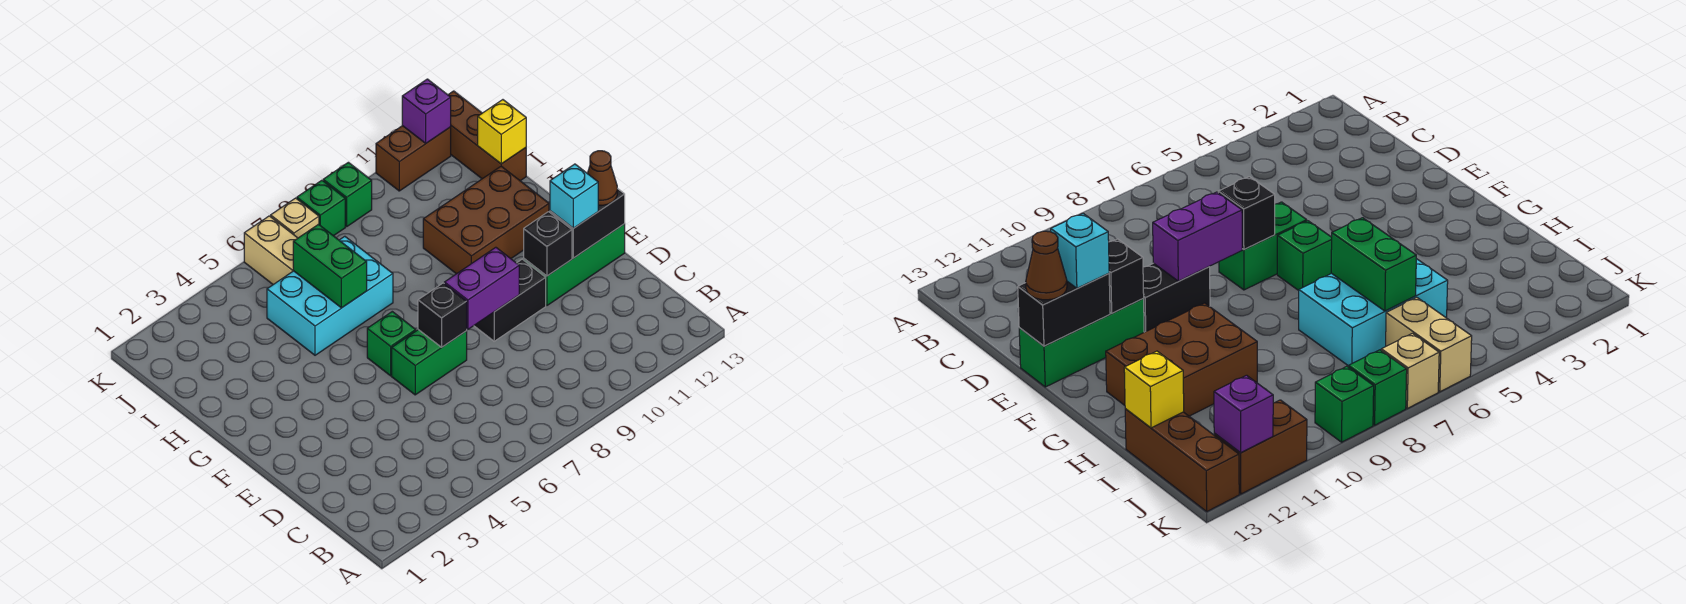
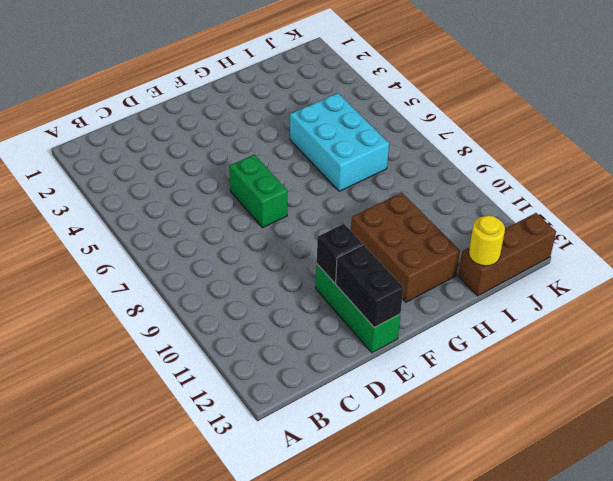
yellow 1x1 round brick [469,215,505,266] -> yellow 1x1 brick [478,100,526,164]
none -> black 1x2 brick [474,259,546,341]
none -> green 1x1 brick [367,312,416,376]
none -> tan 1x2 brick [244,216,298,285]

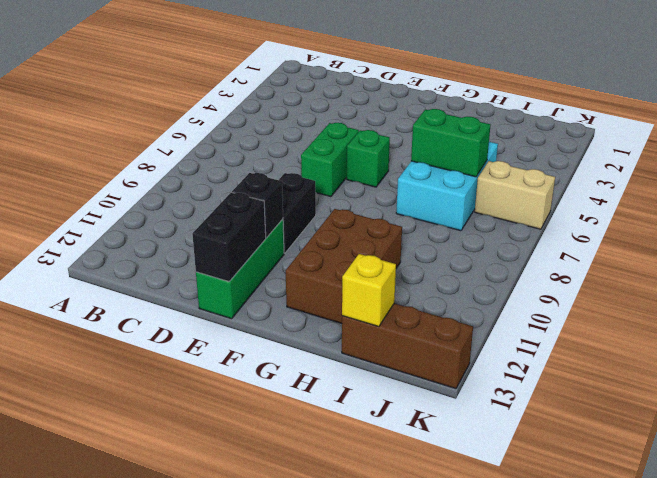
none -> tan 1x1 brick [271,198,319,238]
none -> green 1x1 brick [297,180,345,236]
none -> green 1x1 brick [323,162,372,227]

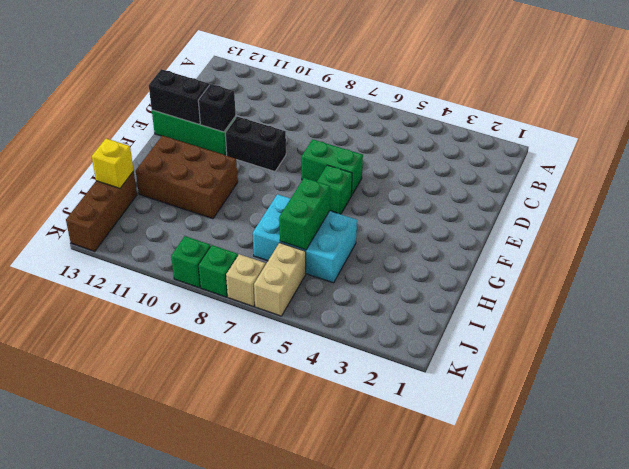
none -> brown 1x2 brick [376,126,451,191]
none -> black 1x1 brick [418,283,467,347]
none -> purple 1x2 brick [444,247,519,329]

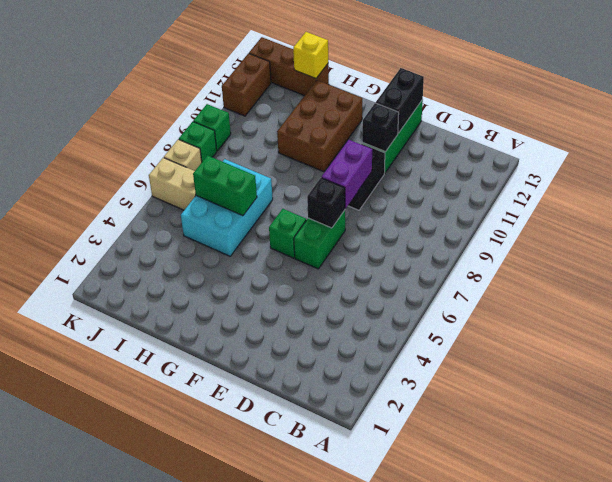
none -> purple 1x1 brick [402,79,451,143]
none -> cyan 1x1 brick [550,164,598,228]
none -> brown 1x1 cone [587,151,617,205]

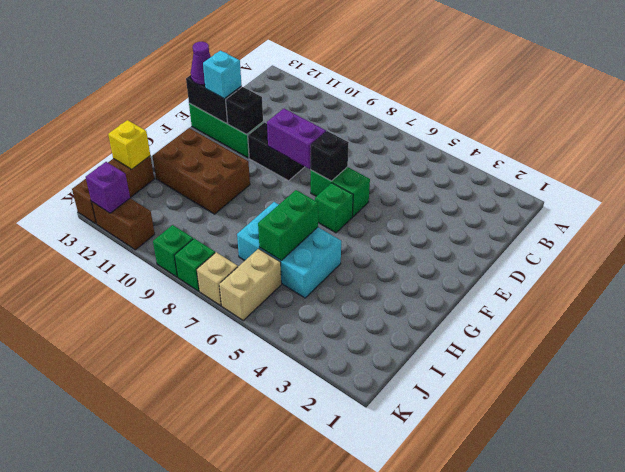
purple 1x1 cone [191,42,211,85] -> brown 1x1 cone [587,151,617,205]

